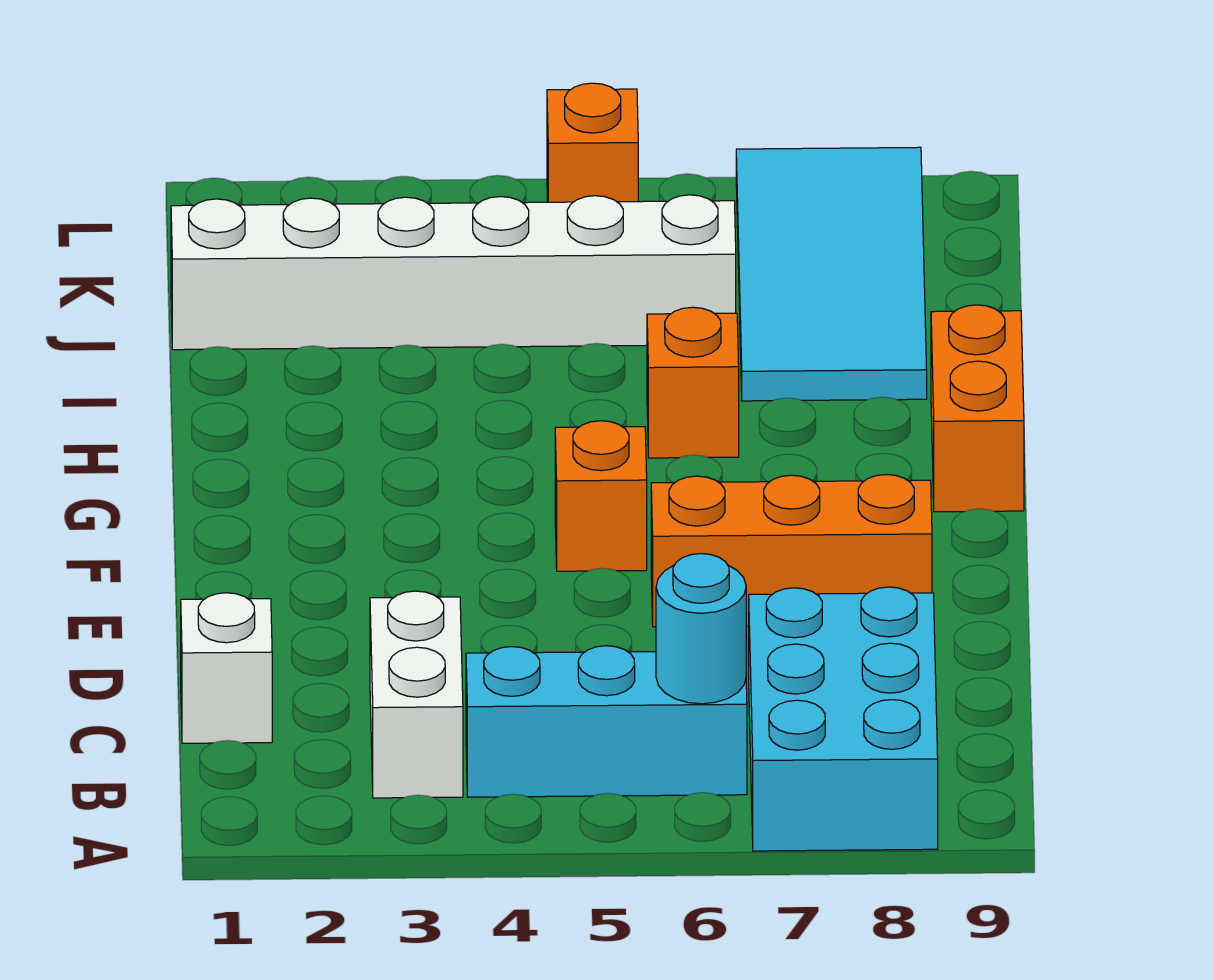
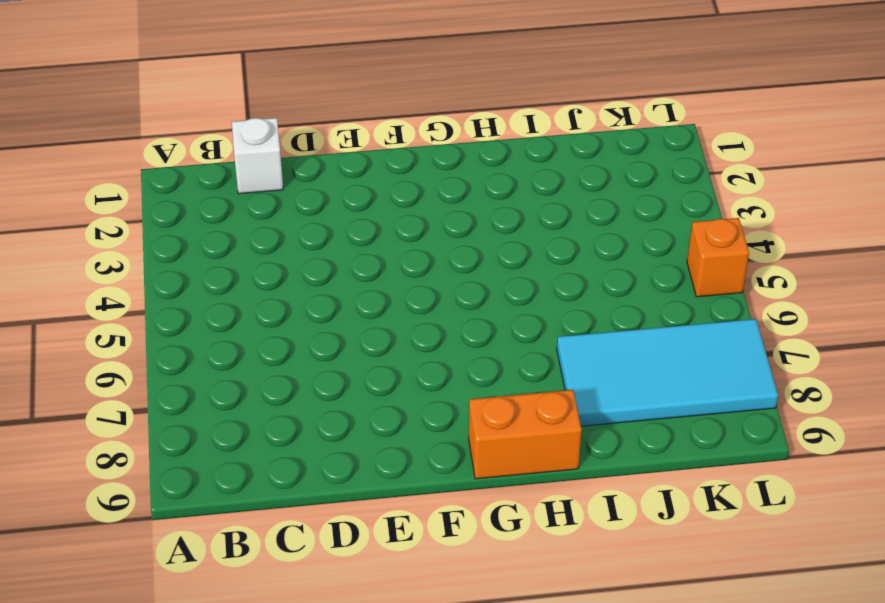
none -> cyan 2x3 brick [749,587,938,851]
none -> white 1x2 brick [370,591,463,798]
none -> cyan 1x3 brick [466,646,747,797]

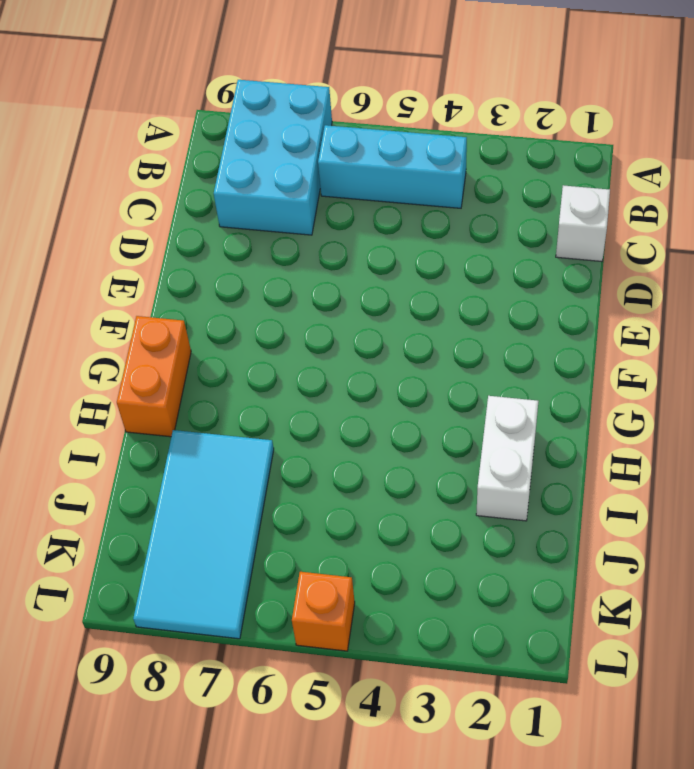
white 1x2 brick [476,396,538,521] -> white 1x2 brick moved to [370,591,463,798]
none -> orange 1x3 brick [651,475,932,627]
none -> orange 1x1 brick [555,421,647,571]
none -> orange 1x1 brick [647,307,739,458]

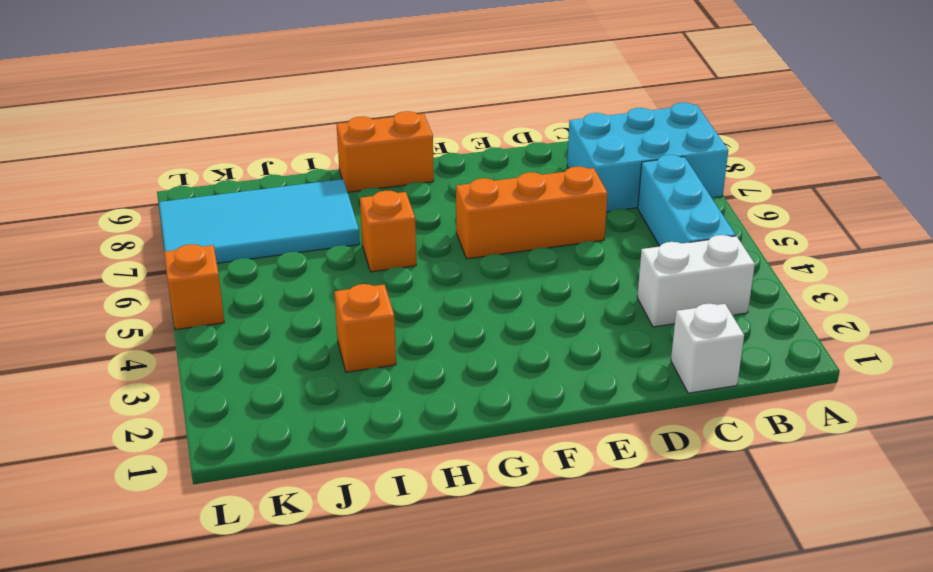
orange 1x3 brick [456,166,607,259] -> orange 1x3 brick turned to [651,475,932,627]
orange 1x1 brick [334,284,396,372] -> orange 1x1 brick moved to [555,421,647,571]
none -> white 1x6 brick [171,195,736,350]
none -> cyan 1x1 round brick [656,554,746,704]

